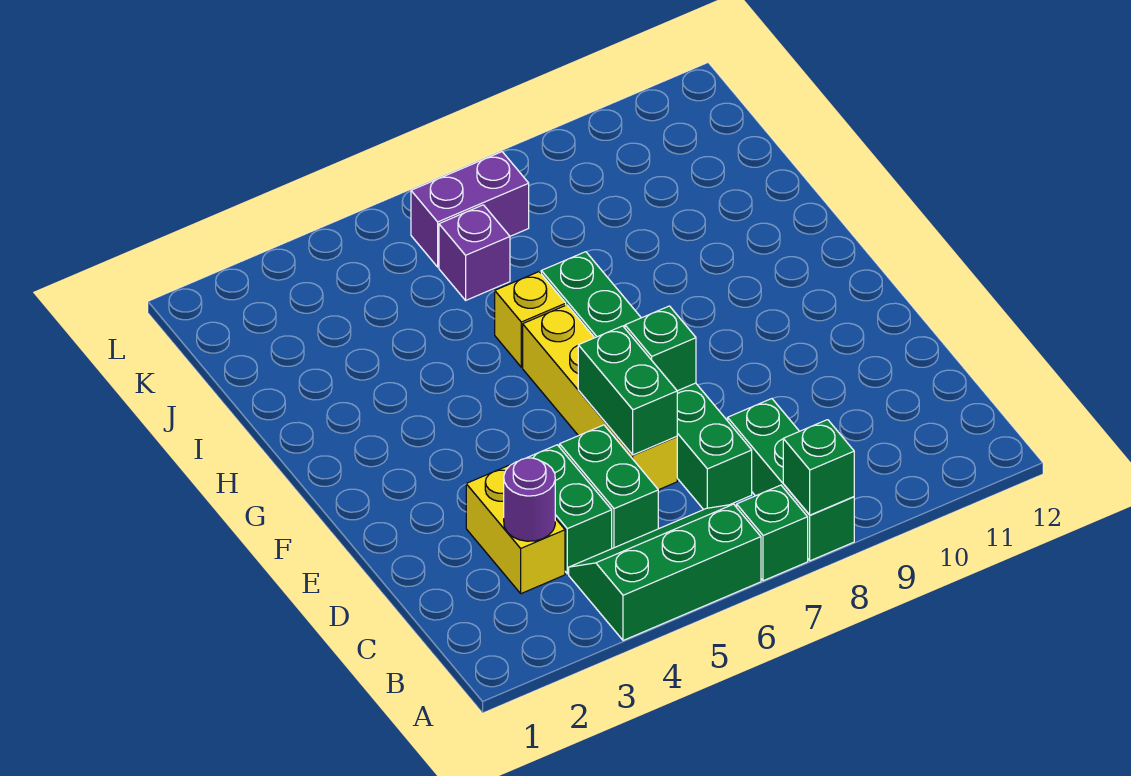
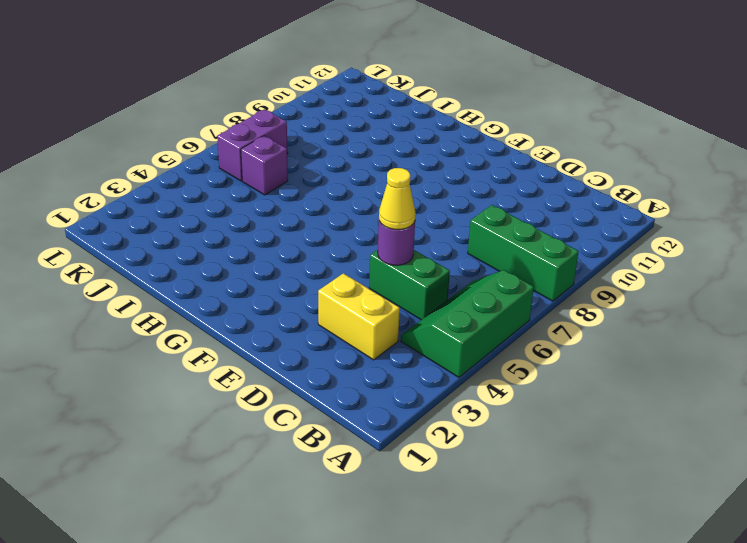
purple 1x1 round brick [378,221,415,265] -> purple 1x1 round brick moved to [504,458,555,541]
yellow 1x1 cone [379,168,416,230] -> none
none -> green 1x1 brick [737,485,808,581]
none -> green 1x2 brick [527,445,612,574]
none -> green 1x6 brick [541,252,752,510]

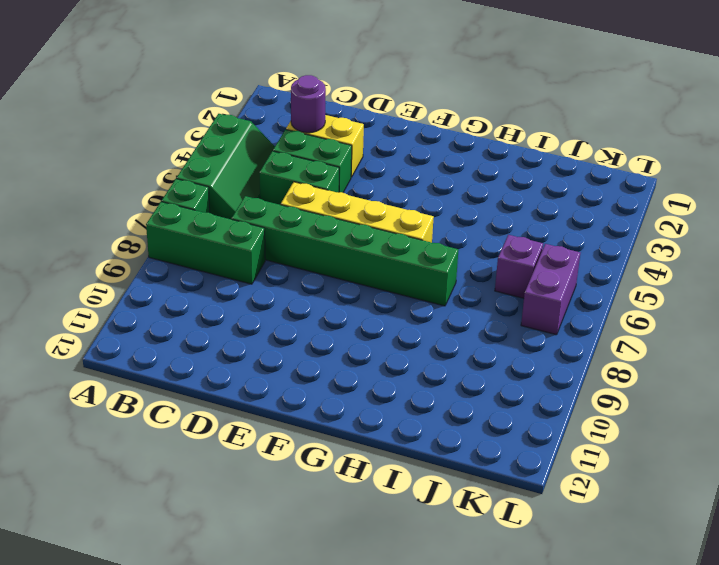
none -> yellow 1x1 brick [495,272,566,367]
none -> green 1x1 brick [783,420,854,515]
none -> green 1x2 brick [578,326,677,455]

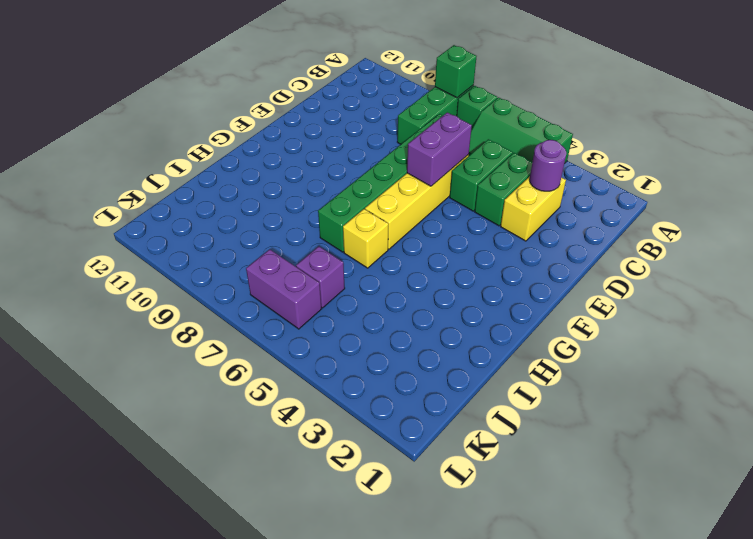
purple 1x2 brick [407,112,472,186] -> green 1x2 brick [578,326,677,455]
none -> green 1x1 brick [625,306,696,391]

